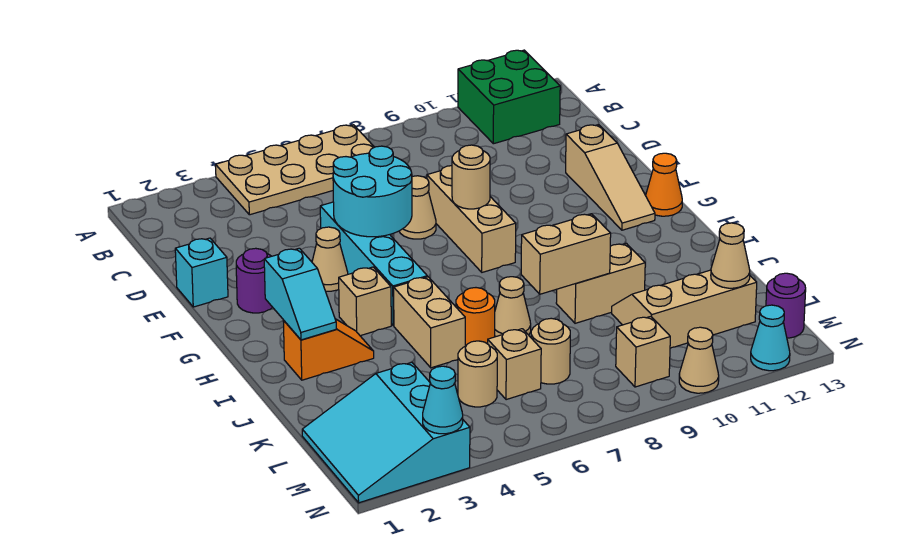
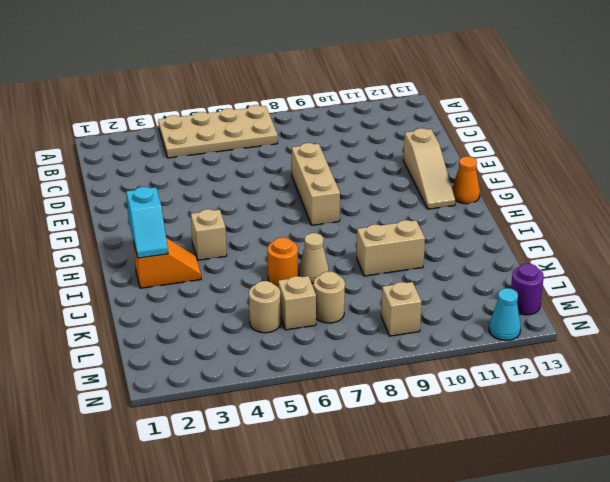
none -> green 2x2 brick [458,50,560,144]
none -> cyan 1x1 brick [175,238,228,307]
none -> cyan 1x4 brick [320,202,427,326]
none -> tan 1x1 cone [399,176,436,239]

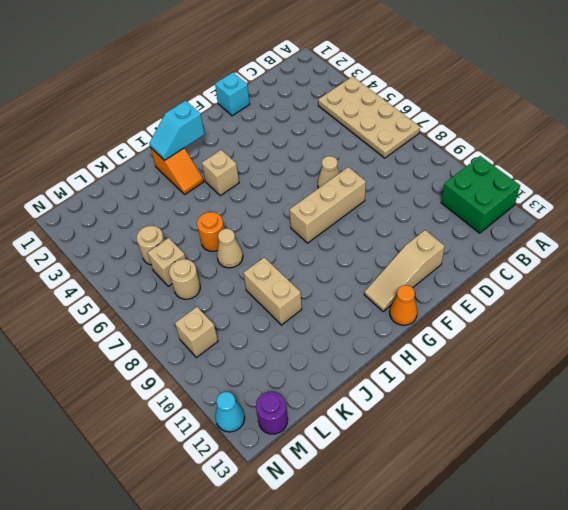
none -> cyan 1x4 brick [320,202,427,326]
none -> purple 1x1 round brick [236,248,273,313]
none -> tan 1x1 cone [312,227,348,291]
none -> tan 1x2 brick [394,277,465,368]

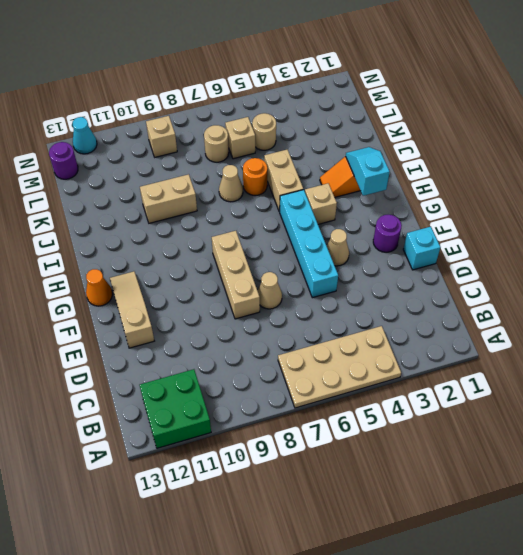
none -> tan 2x3 slope [612,270,757,348]
none -> cyan 3x3 slope [302,363,470,503]
none -> tan 1x1 cone [679,327,719,393]
none -> cyan 2x2 round brick [333,146,412,237]

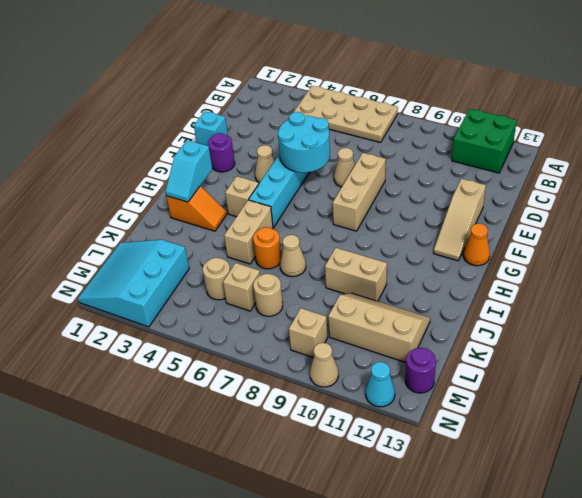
none -> tan 1x1 round brick [452,145,490,209]
none -> tan 1x2 brick [521,214,611,294]
none -> tan 1x1 cone [711,223,750,288]
none -> cyan 1x1 cone [423,366,463,434]

